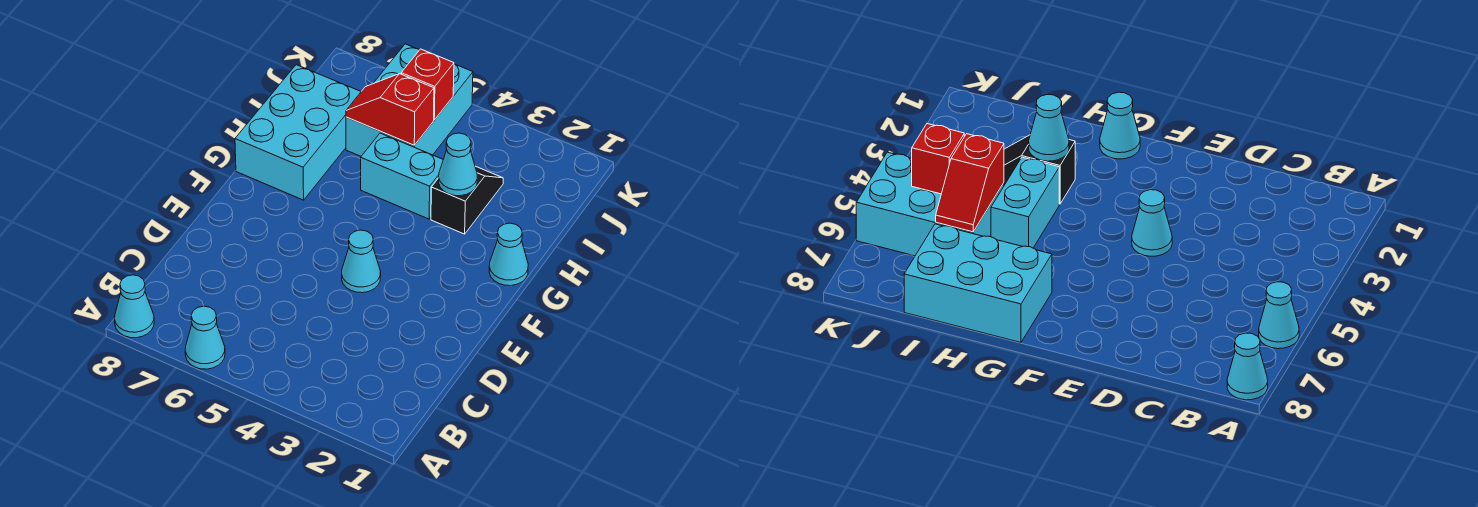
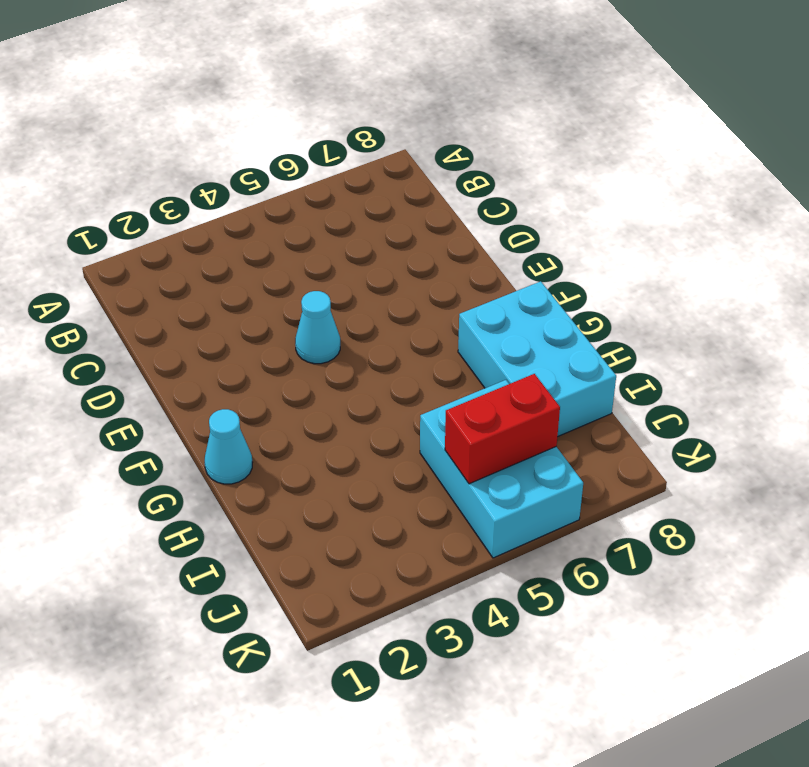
red 1x2 brick [445,374,560,484] -> red 1x1 brick [401,49,454,120]
none -> cyan 1x1 cone [185,306,225,369]
none -> cyan 1x1 cone [115,275,154,338]

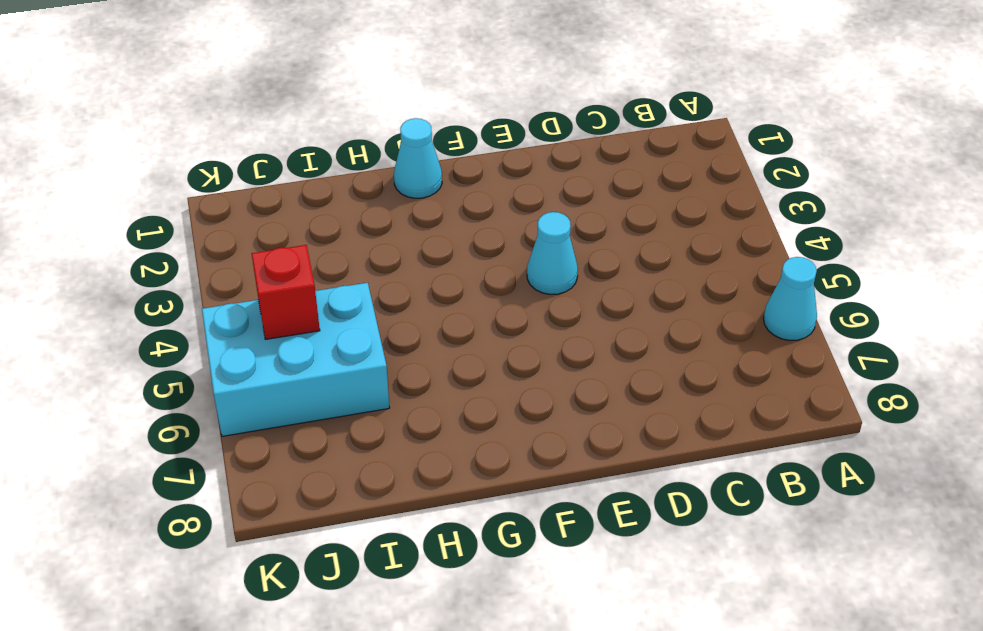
none -> cyan 1x1 cone [115,275,154,338]
none -> cyan 2x3 brick [235,65,361,200]

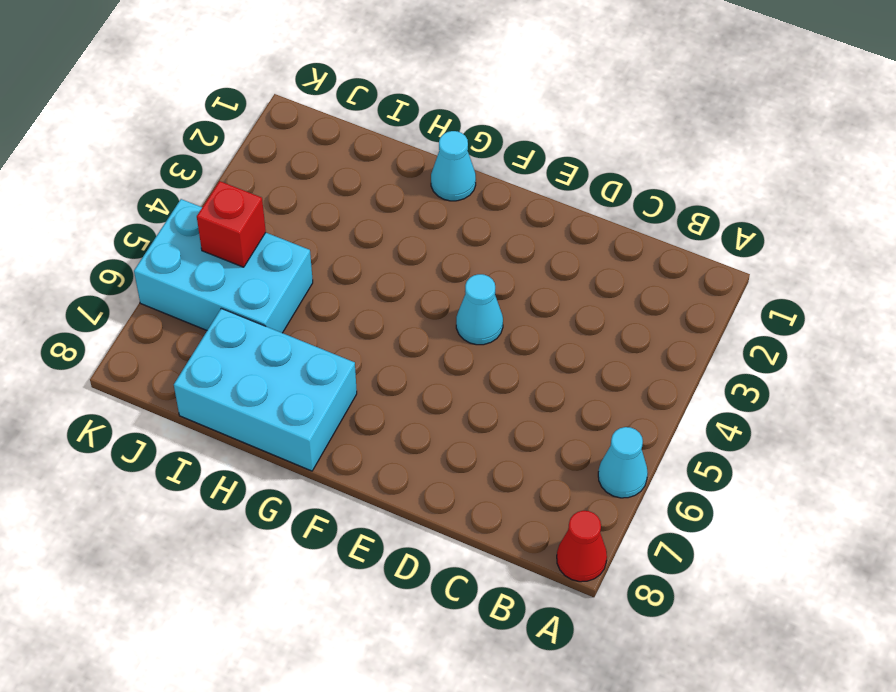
red 1x1 cone [557,511,607,582] -> cyan 1x1 cone [115,275,154,338]
none -> black 1x2 slope [431,166,503,234]
none -> cyan 1x2 brick [361,133,443,219]

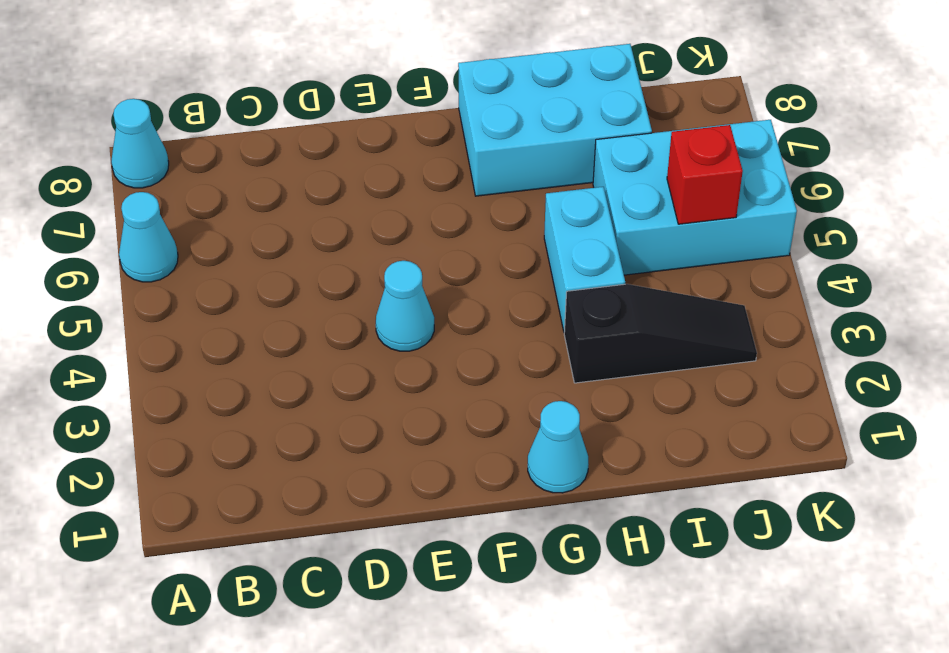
black 1x3 slope [564,284,757,383] -> black 1x2 slope [431,166,503,234]
none -> cyan 1x1 cone [439,133,477,196]
none -> red 1x2 slope [346,74,434,145]

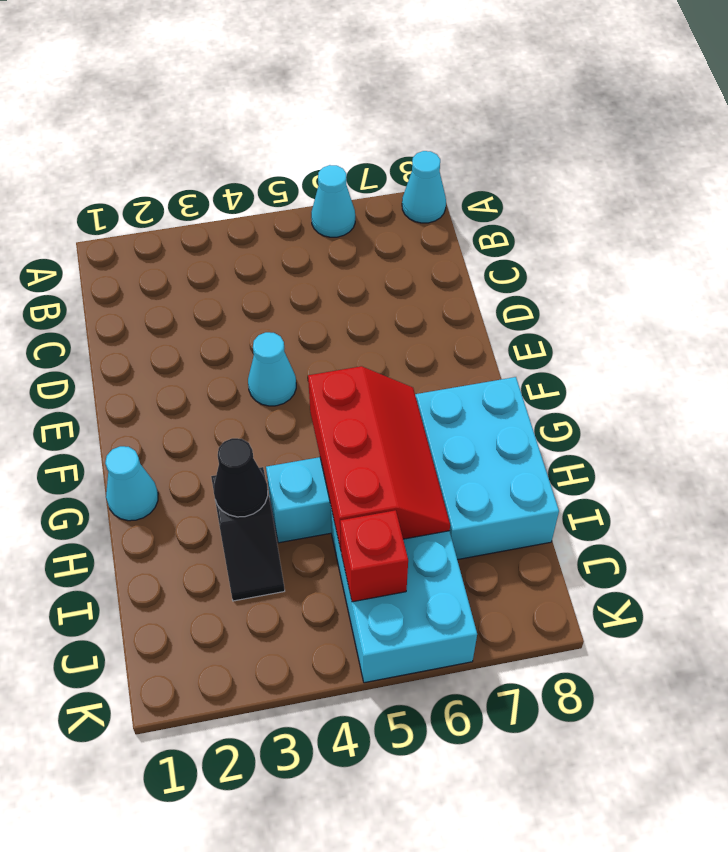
red 2x3 slope [308,366,450,550] -> red 1x2 slope [346,74,434,145]
black 1x1 cone [214,438,268,517] -> cyan 1x1 cone [439,133,477,196]

